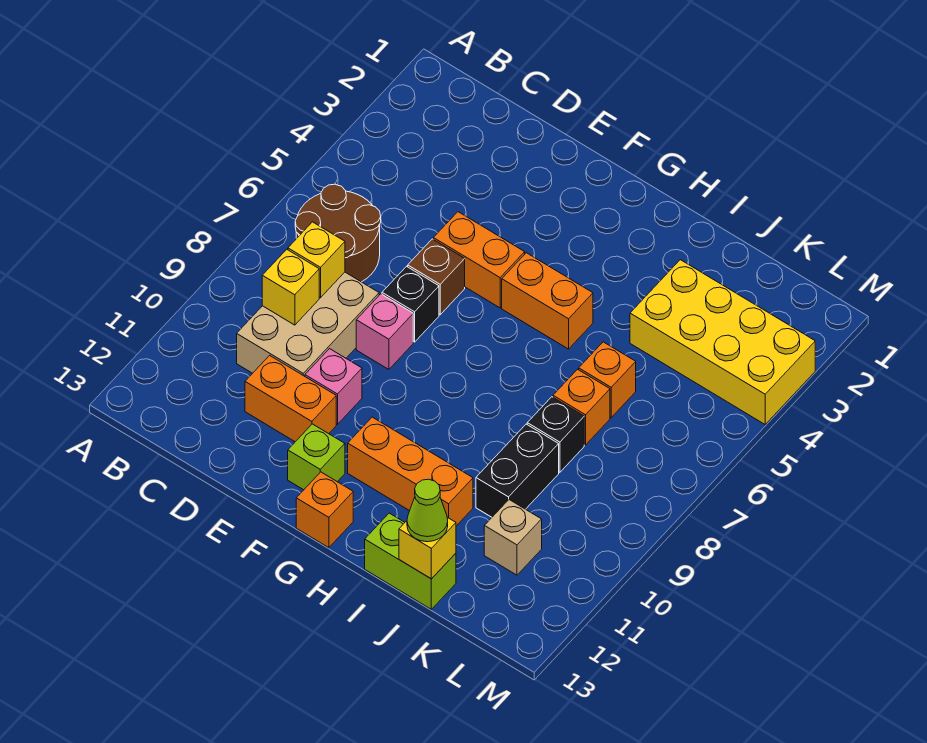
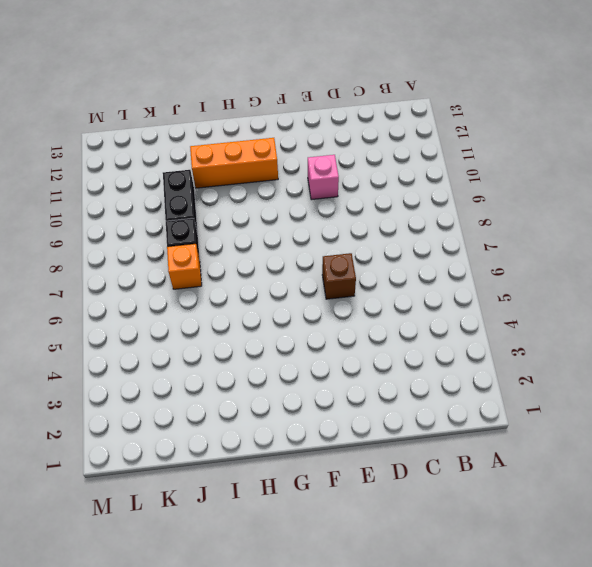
none -> brown 2x2 round brick [295,184,381,282]
none -> tan 2x3 brick [237,272,379,376]
none -> orange 1x2 brick [245,355,336,442]

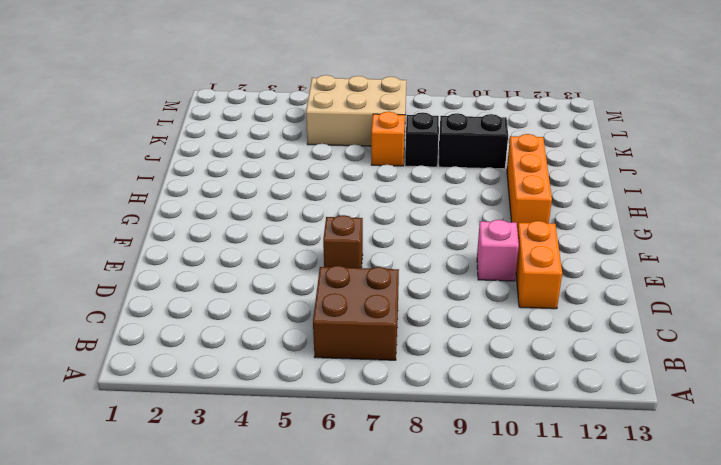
brown 2x2 brick [313,266,399,360] -> brown 2x2 round brick [295,184,381,282]
tan 2x3 brick [306,75,406,146] -> tan 2x3 brick moved to [237,272,379,376]
none -> orange 1x2 brick [433,212,525,308]
none -> black 1x1 brick [382,266,439,342]
none -> pink 1x1 brick [356,294,413,369]

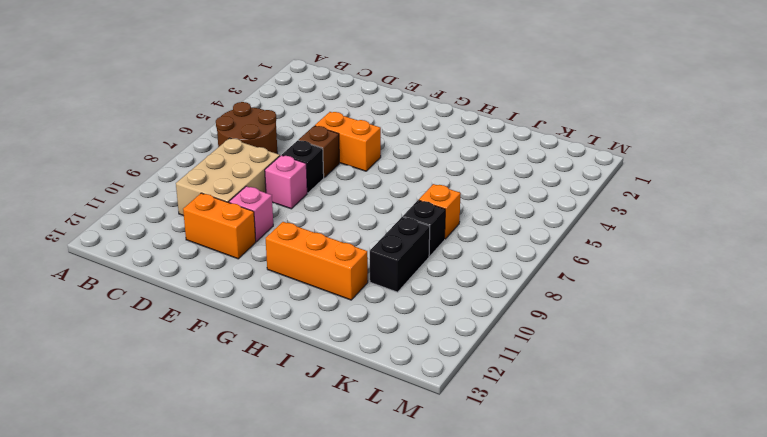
none -> lime 1x1 brick [288,424,345,490]
none -> orange 1x2 brick [502,253,593,349]
none -> orange 1x1 brick [296,472,353,548]

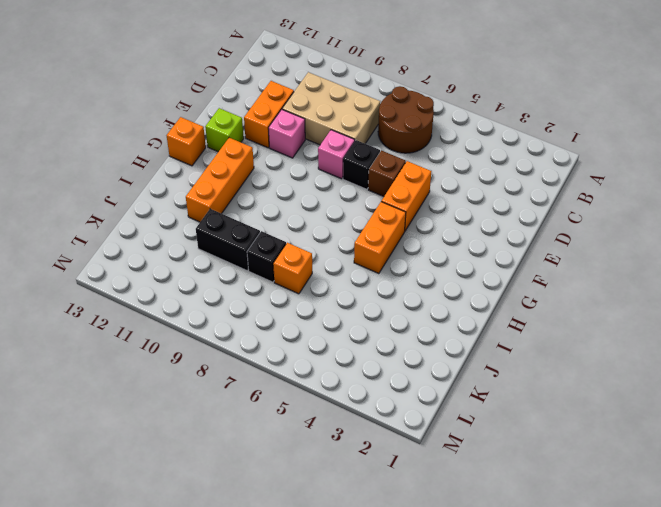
none -> lime 1x2 brick [365,513,456,609]
none -> yellow 2x4 brick [630,260,815,424]
none -> orange 1x1 brick [579,342,636,417]

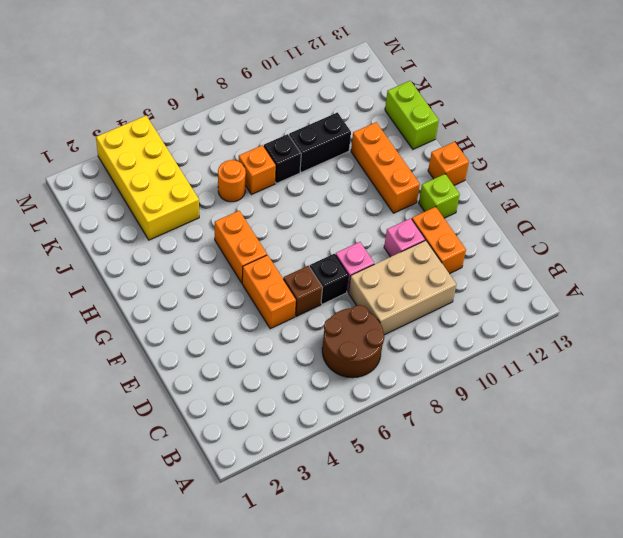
orange 1x1 round brick [218,160,246,202] -> orange 1x1 brick [579,342,636,417]
none -> tan 1x1 brick [484,500,542,575]
none -> yellow 1x1 brick [288,222,345,298]
none -> yellow 1x1 brick [262,249,319,325]

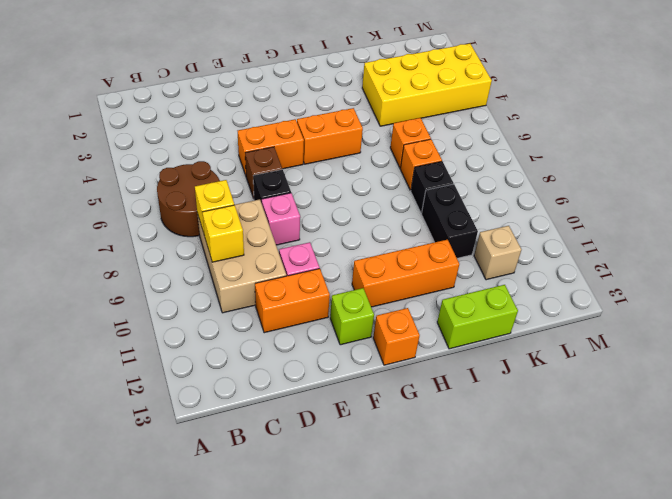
none -> yellow 1x1 brick [399,517,456,579]
none -> lime 1x1 cone [407,479,448,542]

